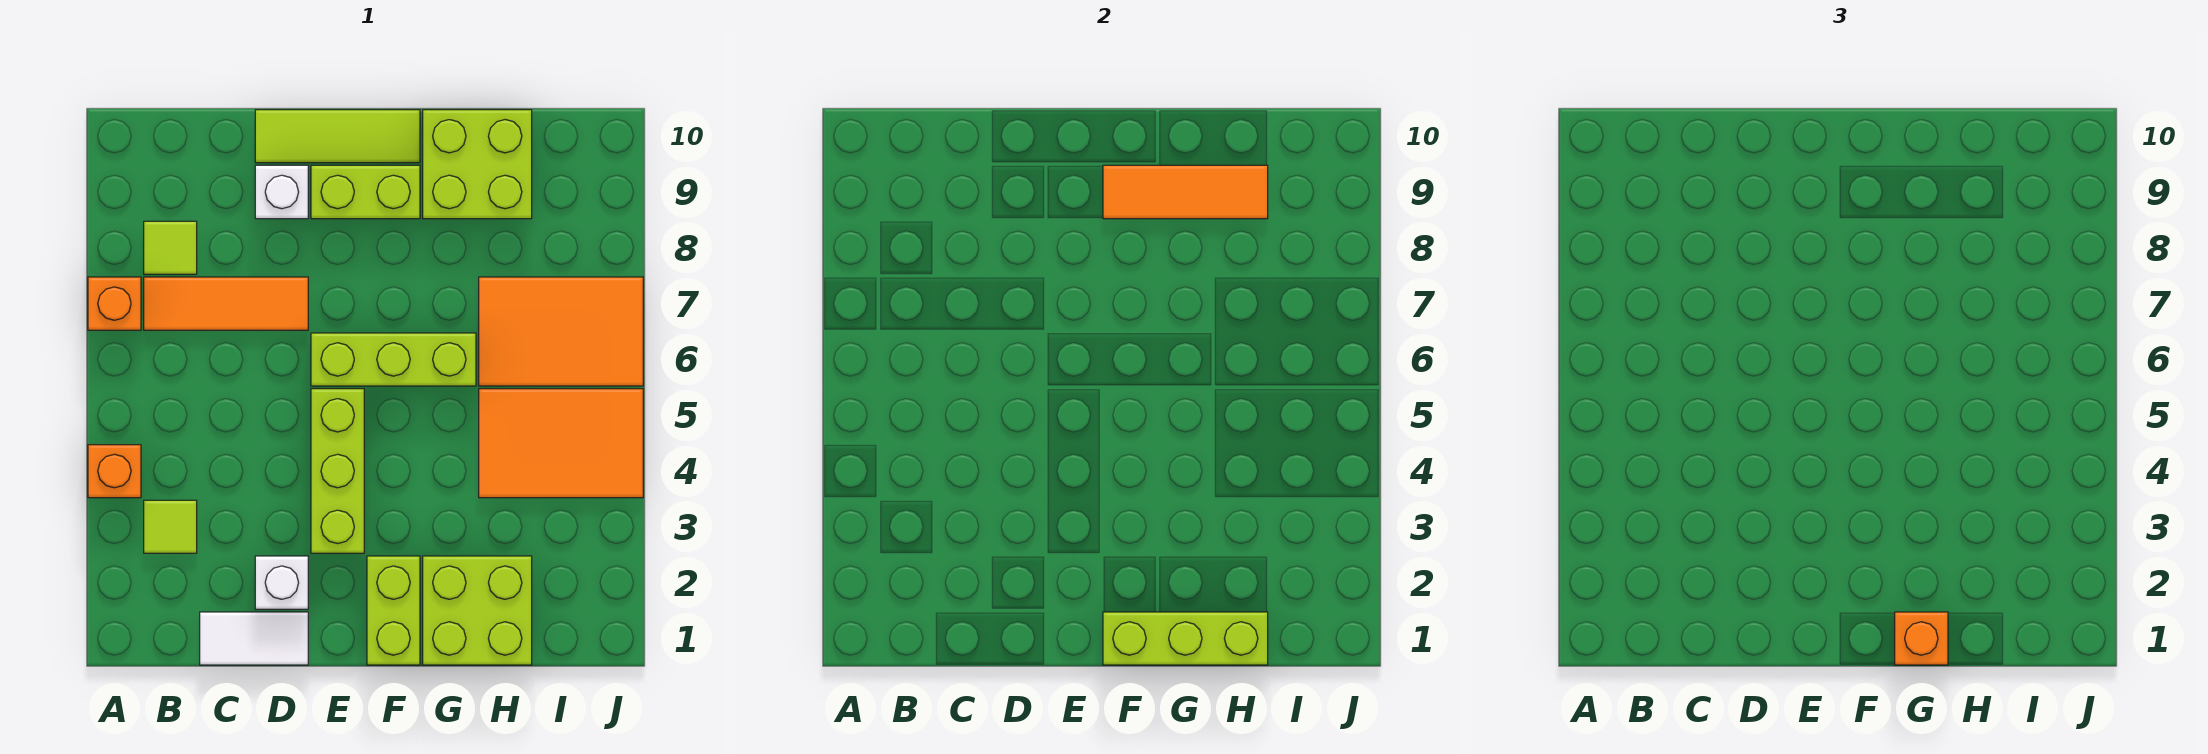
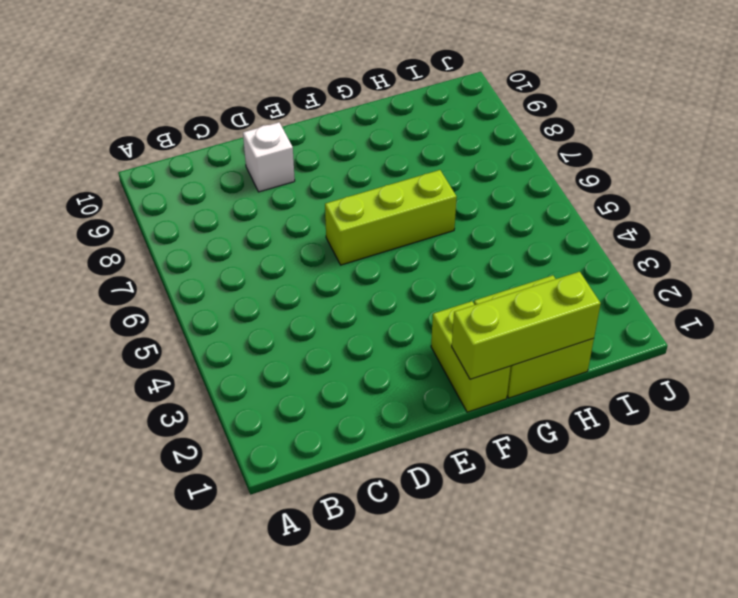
none -> orange 1x1 brick [88,445,141,498]
none -> orange 1x1 brick [88,277,141,330]
none -> lime 1x1 tile [144,500,197,553]

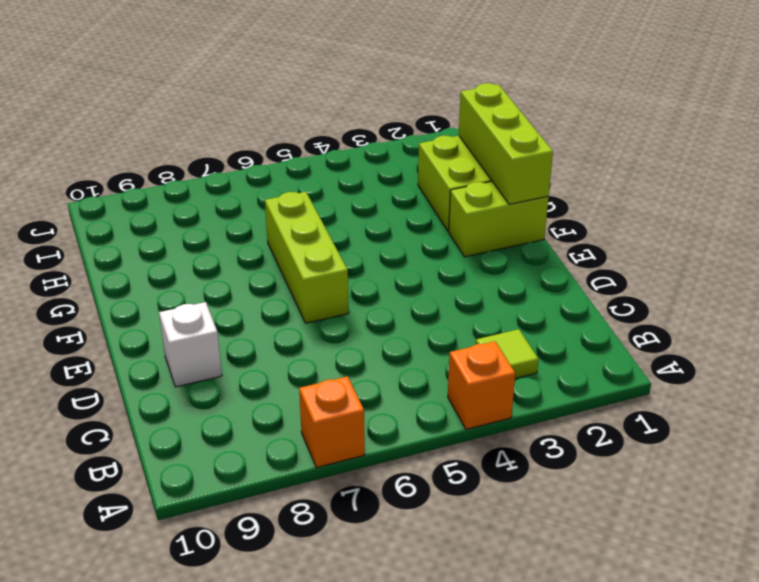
none -> orange 1x3 tile [144,277,308,330]
none -> lime 1x1 tile [144,221,197,274]
none -> white 1x2 tile [200,612,308,665]

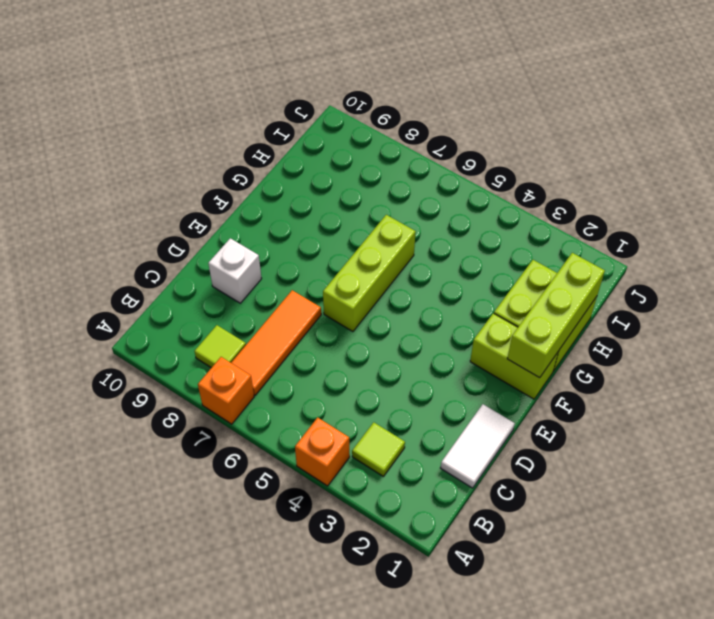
none -> white 1x1 brick [255,556,308,609]
none -> lime 1x3 tile [255,110,420,163]
none -> lime 1x3 brick [311,389,364,553]

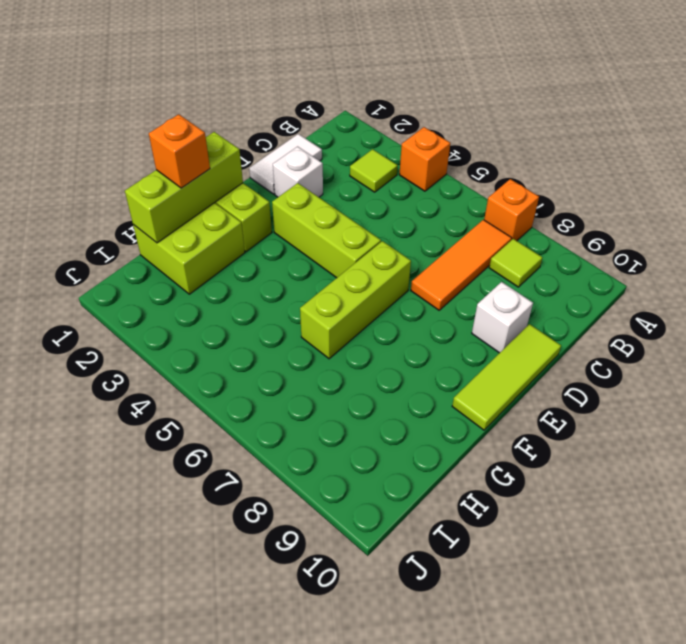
none -> lime 1x2 brick [311,165,420,219]
none -> lime 2x2 brick [423,110,532,219]
none -> orange 2x3 tile [479,389,643,498]

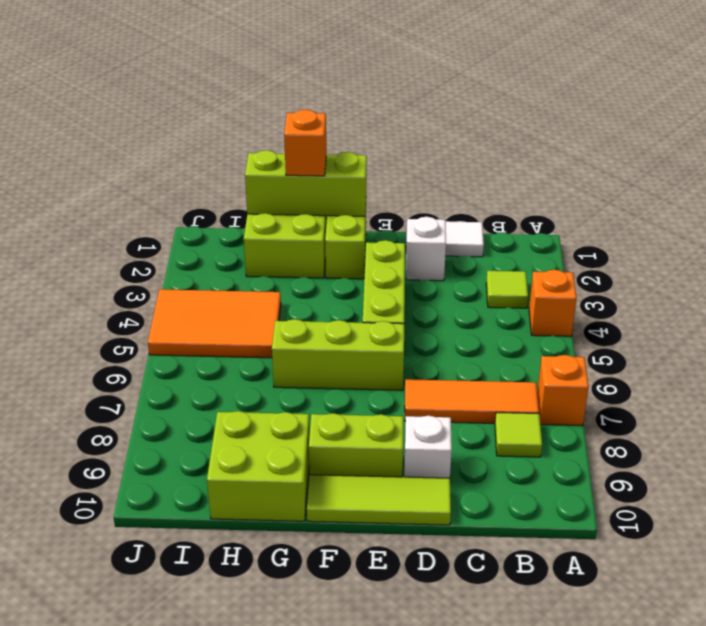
none -> orange 2x3 tile [479,277,643,386]
none -> orange 1x3 tile [1103,165,1268,219]

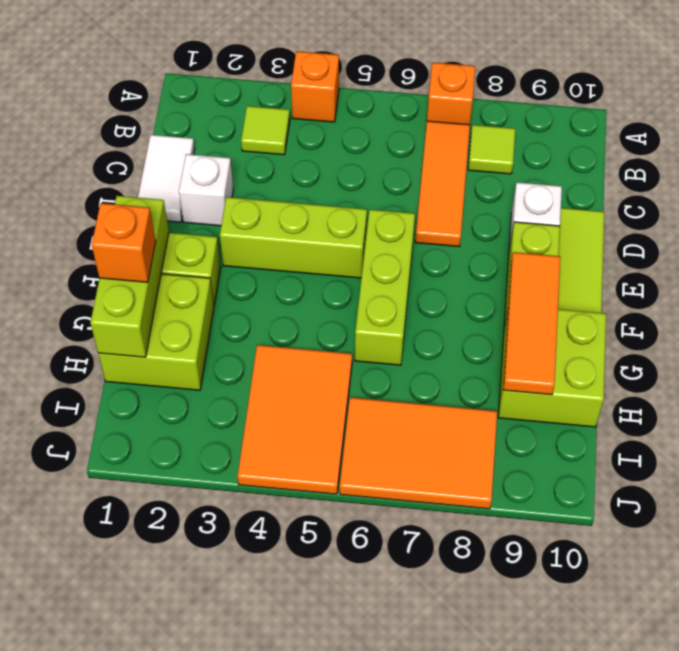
orange 2x3 tile [340,398,497,509] -> orange 2x3 tile turned to [479,277,643,386]

